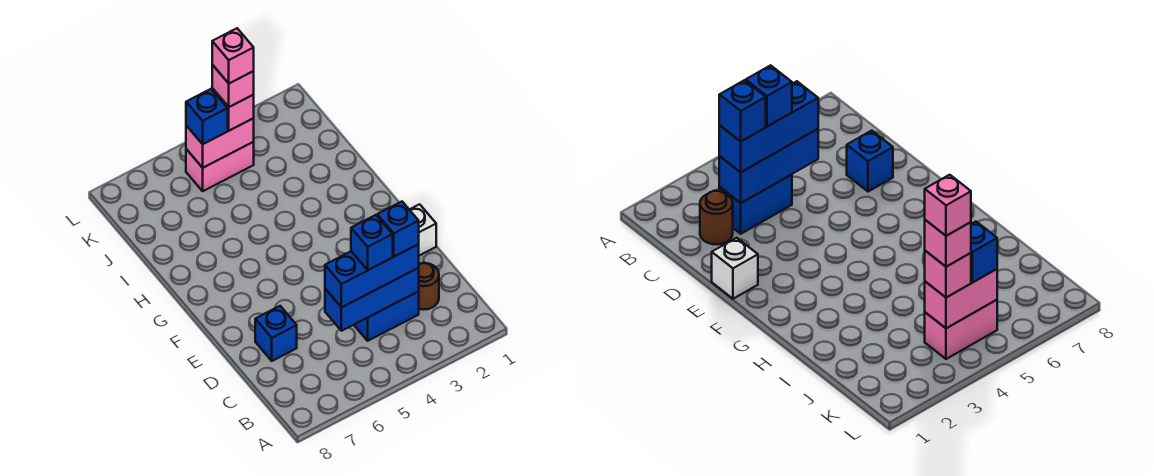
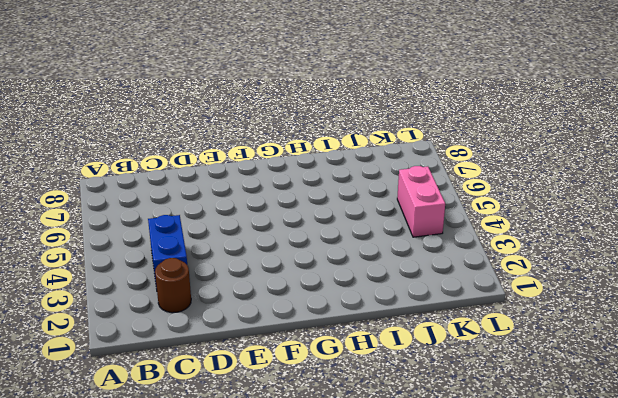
none -> blue 1x1 brick [255,306,297,361]
none -> white 1x1 brick [409,204,436,256]
none -> blue 1x3 brick [325,268,419,331]

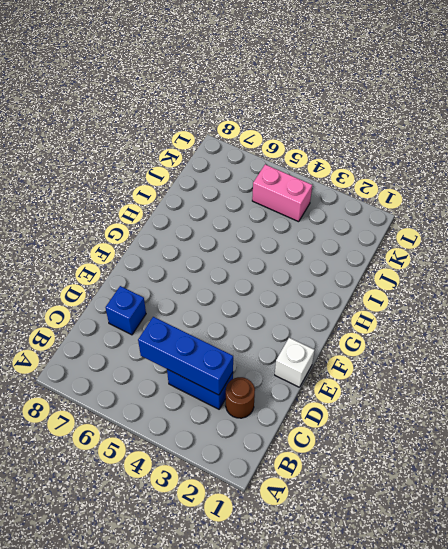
none -> pink 1x2 brick [186,118,254,168]
none -> blue 1x3 brick [325,244,419,307]
none -> pink 1x1 brick [212,88,254,131]

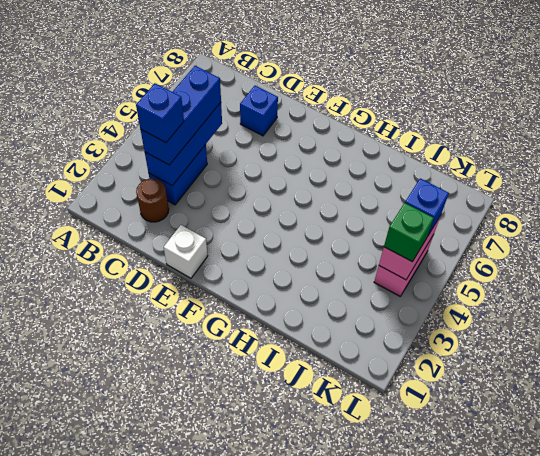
green 1x1 brick [384,203,434,262] -> pink 1x1 brick [212,88,254,131]
none -> blue 1x1 brick [351,215,393,270]
none -> pink 1x1 brick [212,65,254,107]
none -> pink 1x1 brick [212,28,254,83]

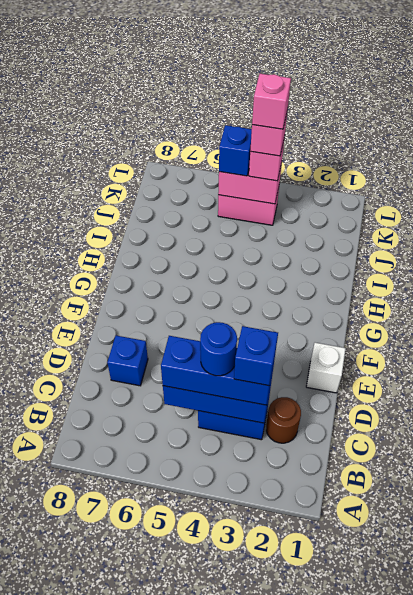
blue 1x1 round brick [200,322,237,376] -> blue 1x1 brick [351,215,393,270]

